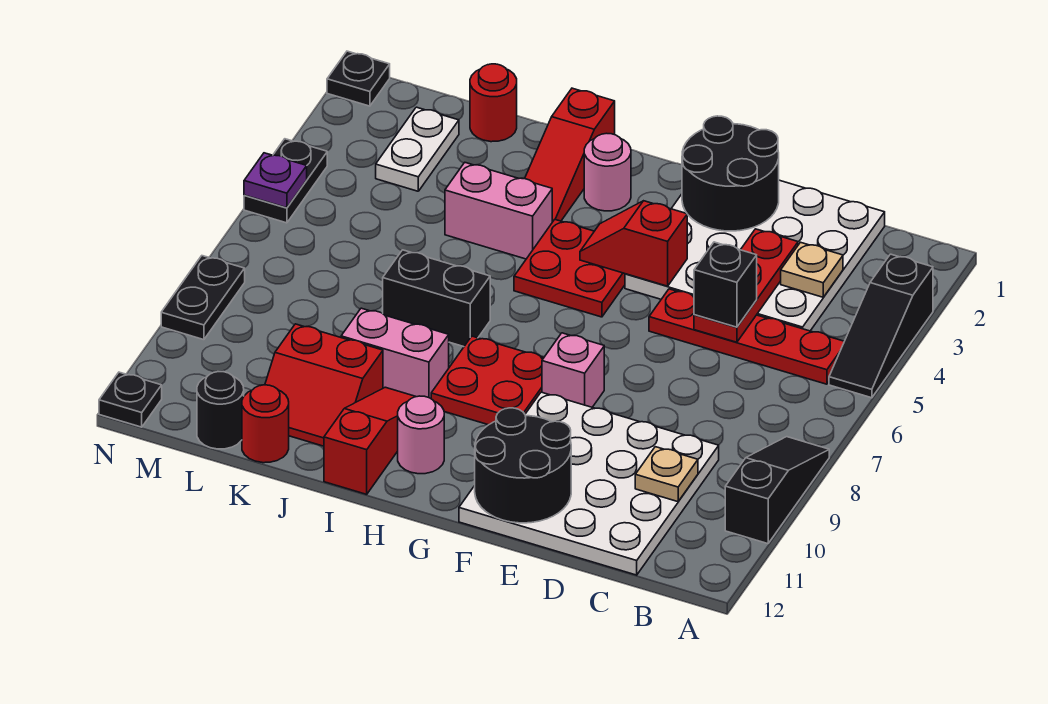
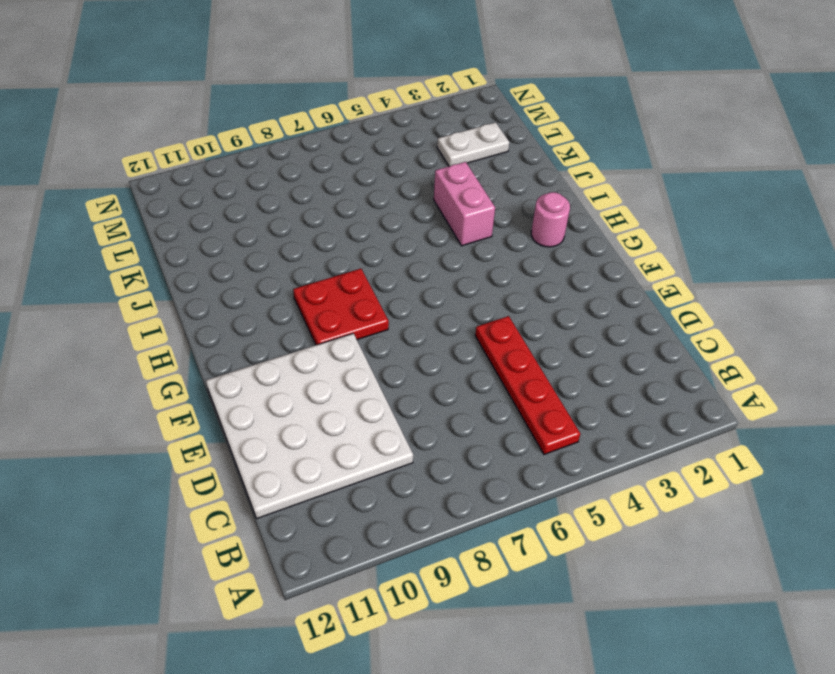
none -> black 1x3 slope [829,254,933,398]
none -> black 1x3 slope [725,437,829,544]
none -> white 4x4 plate [625,180,885,331]
none -> pink 1x1 brick [542,333,604,407]

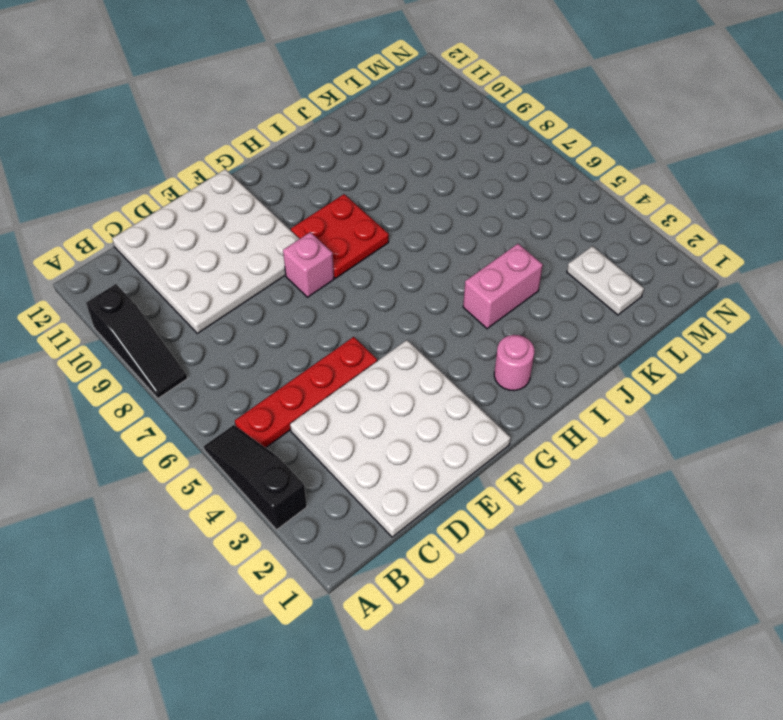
none -> red 2x2 plate [514,220,625,317]
none -> pink 1x1 round brick [398,396,444,474]
none -> red 1x3 slope [525,88,615,222]
none -> black 1x2 brick [383,250,490,347]

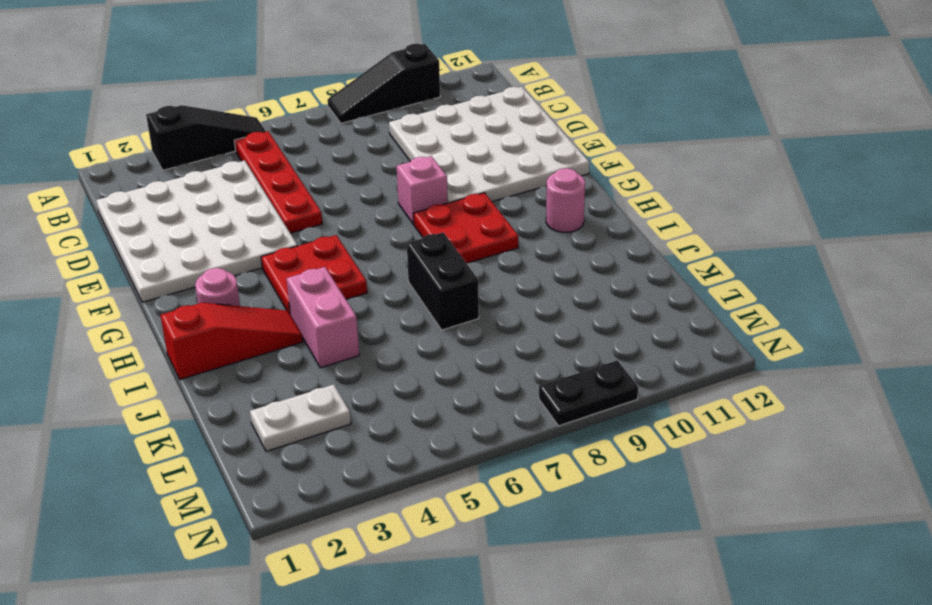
none -> pink 1x2 brick [341,308,449,398]
none -> red 1x3 slope [324,387,416,494]
none -> red 2x2 slope [265,324,383,446]
none -> red 1x1 round brick [470,64,517,142]

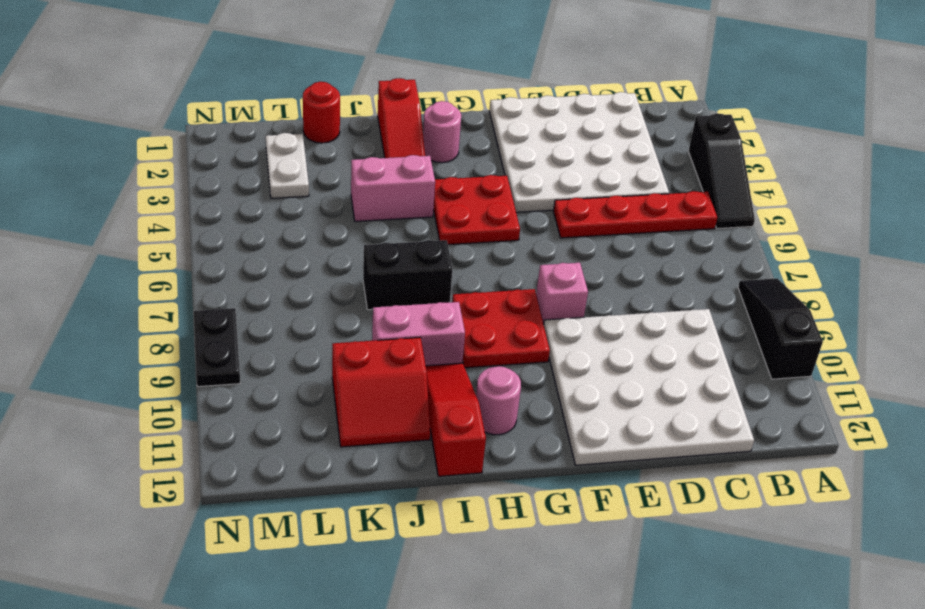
none -> red 1x1 round brick [242,385,289,463]
none -> black 1x1 round brick [197,372,244,449]
none -> black 1x1 plate [327,51,390,106]
none -> black 1x2 plate [244,139,327,223]

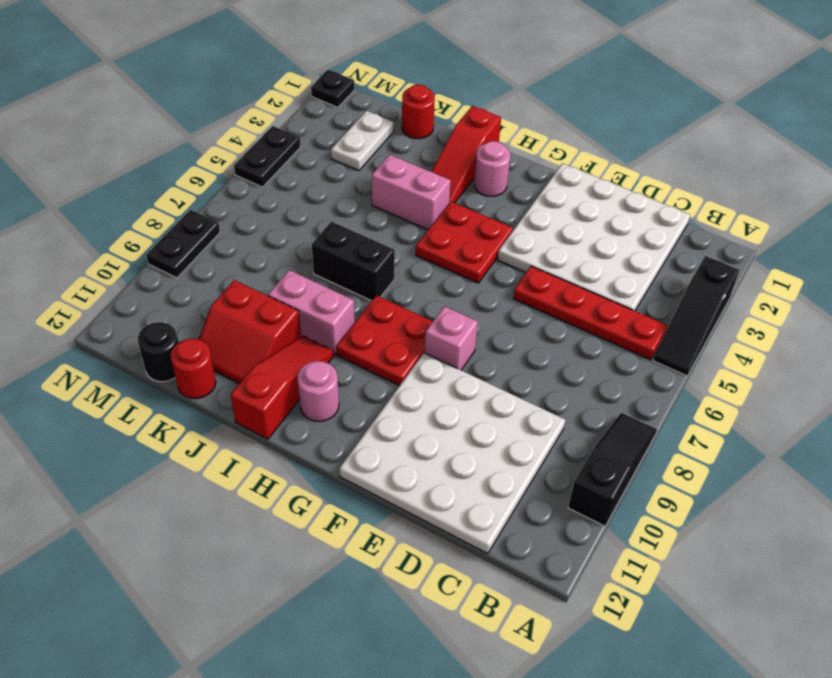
none -> black 1x1 plate [99,372,162,427]
none -> tan 1x1 plate [781,242,843,297]
none -> tan 1x1 plate [635,447,698,502]
none -> red 1x3 plate [694,229,798,342]

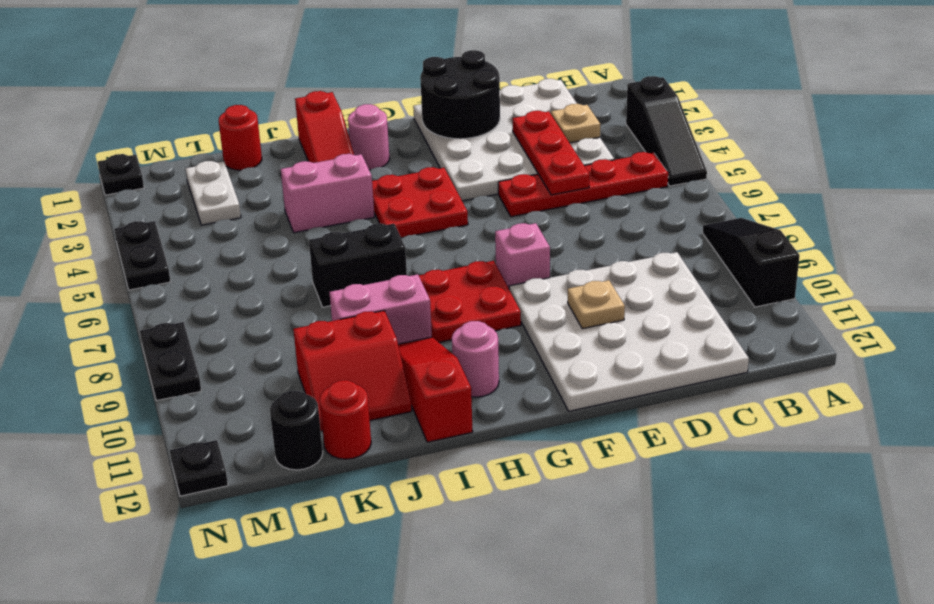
tan 1x1 plate [568,280,625,329] -> tan 1x1 plate moved to [635,447,698,502]
none -> black 2x2 round brick [475,408,571,523]
none -> red 1x2 slope [580,201,687,286]
none -> purple 1x1 plate [244,153,307,208]
none -> black 1x1 brick [694,242,757,327]

